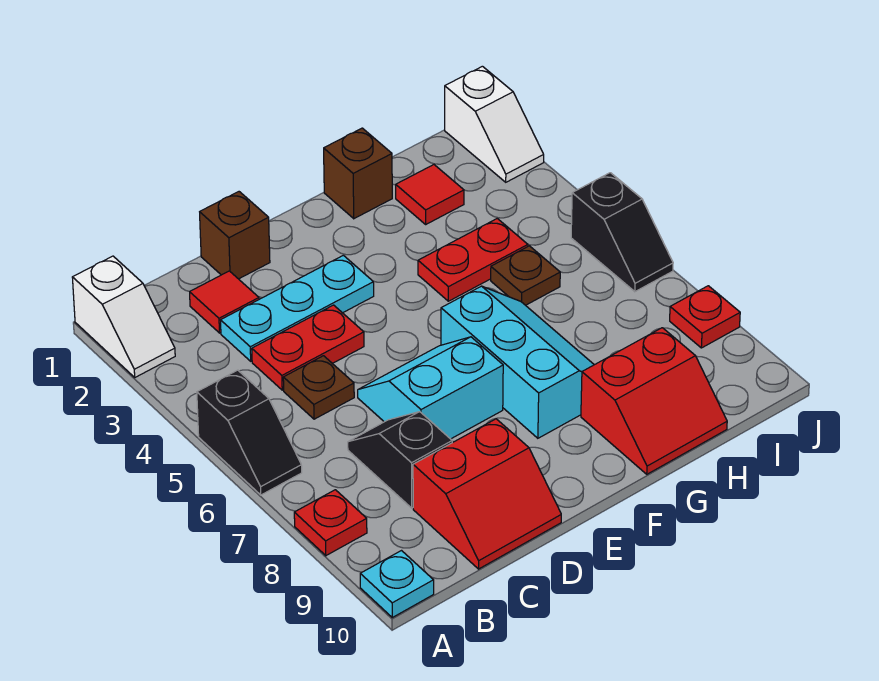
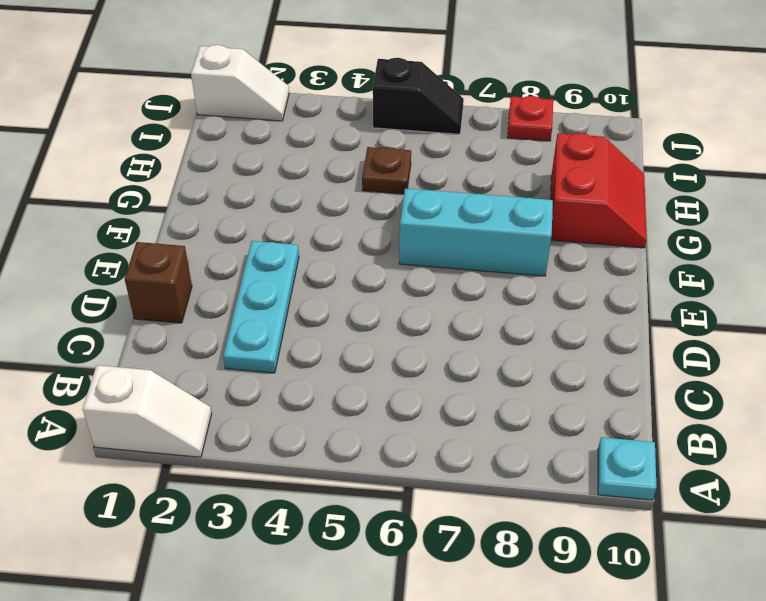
none -> black 1x2 slope [197,370,302,495]
none -> red 1x1 plate [294,490,367,556]
none -> red 1x1 tile [190,271,259,333]

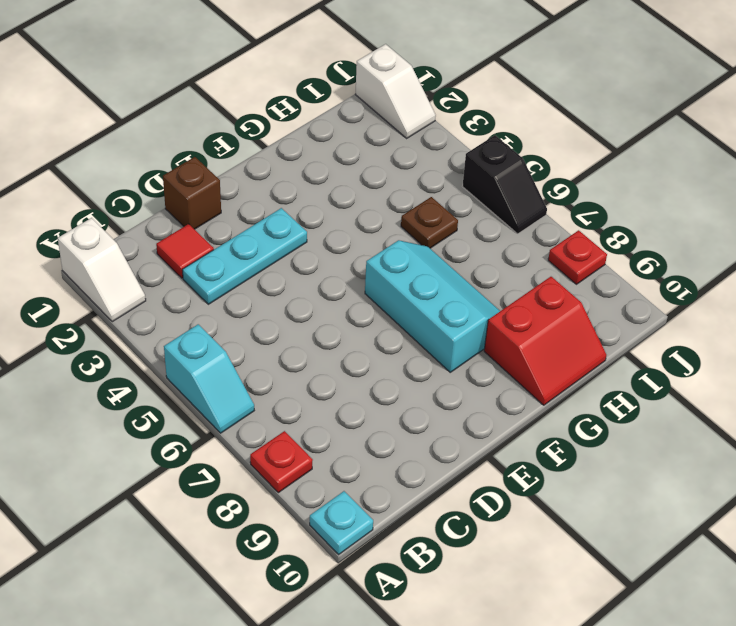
cyan 1x2 slope [164,324,254,433] -> black 1x2 slope [197,370,302,495]
none -> red 1x2 plate [252,305,364,390]
none -> brown 1x1 plate [283,356,354,419]
none -> black 1x2 slope [348,412,452,508]

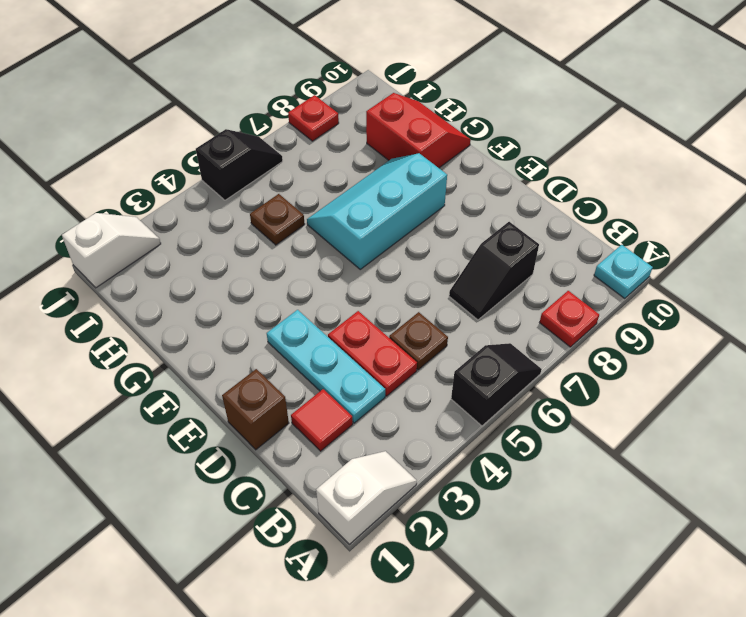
none -> red 2x2 slope [413,419,561,569]
none -> cyan 2x2 slope [358,337,503,439]
none -> brown 1x1 brick [324,128,392,219]

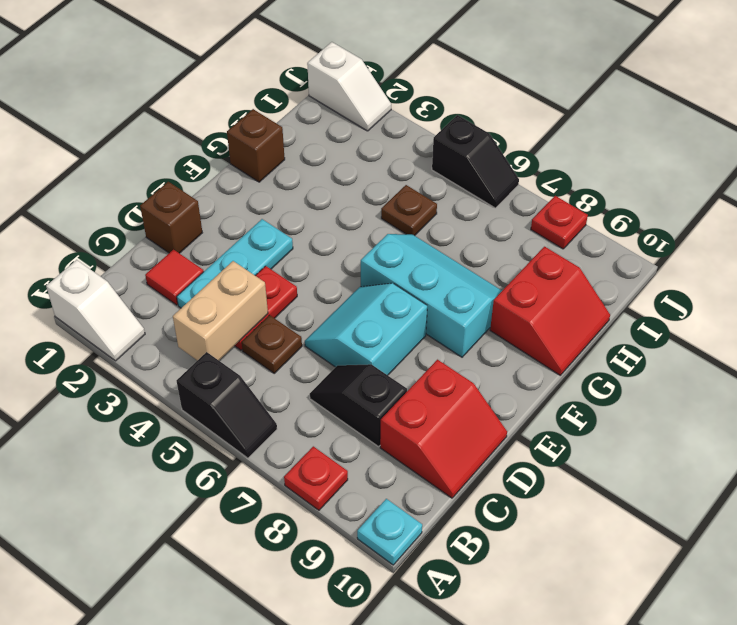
tan 1x2 brick [173,261,268,360] -> none
none -> red 1x2 plate [418,219,528,301]
none -> red 1x1 tile [396,165,464,224]

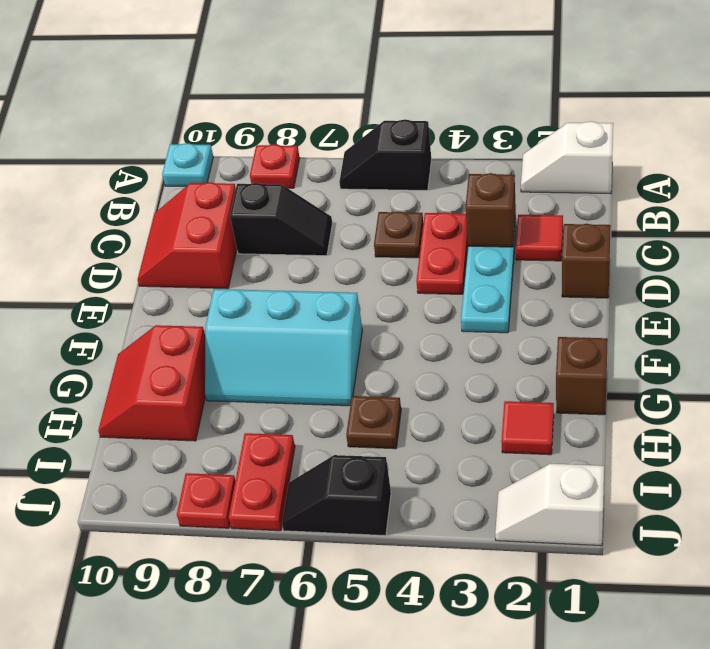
brown 1x1 brick [466,173,516,247] -> none
red 1x2 plate [229,433,295,531] -> red 1x2 plate moved to [418,219,528,301]
none -> cyan 2x2 slope [358,337,503,439]

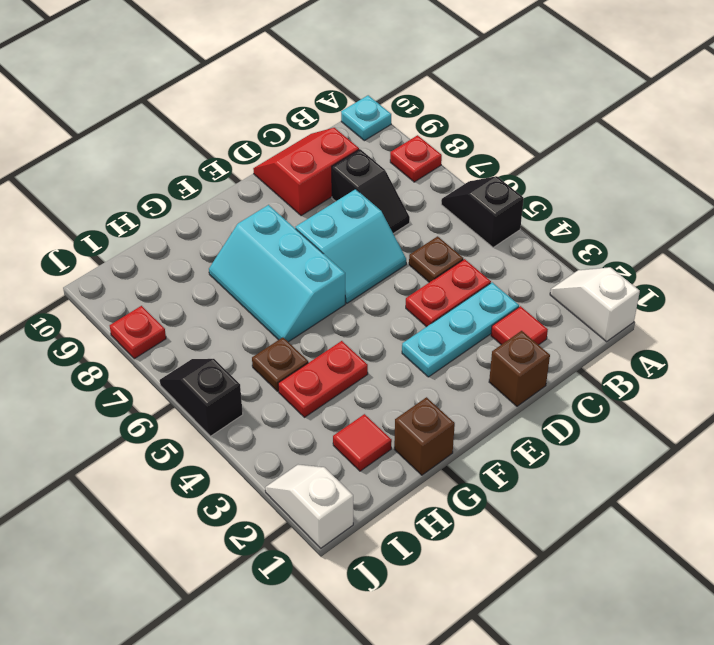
none -> red 2x2 slope [581,328,727,474]

